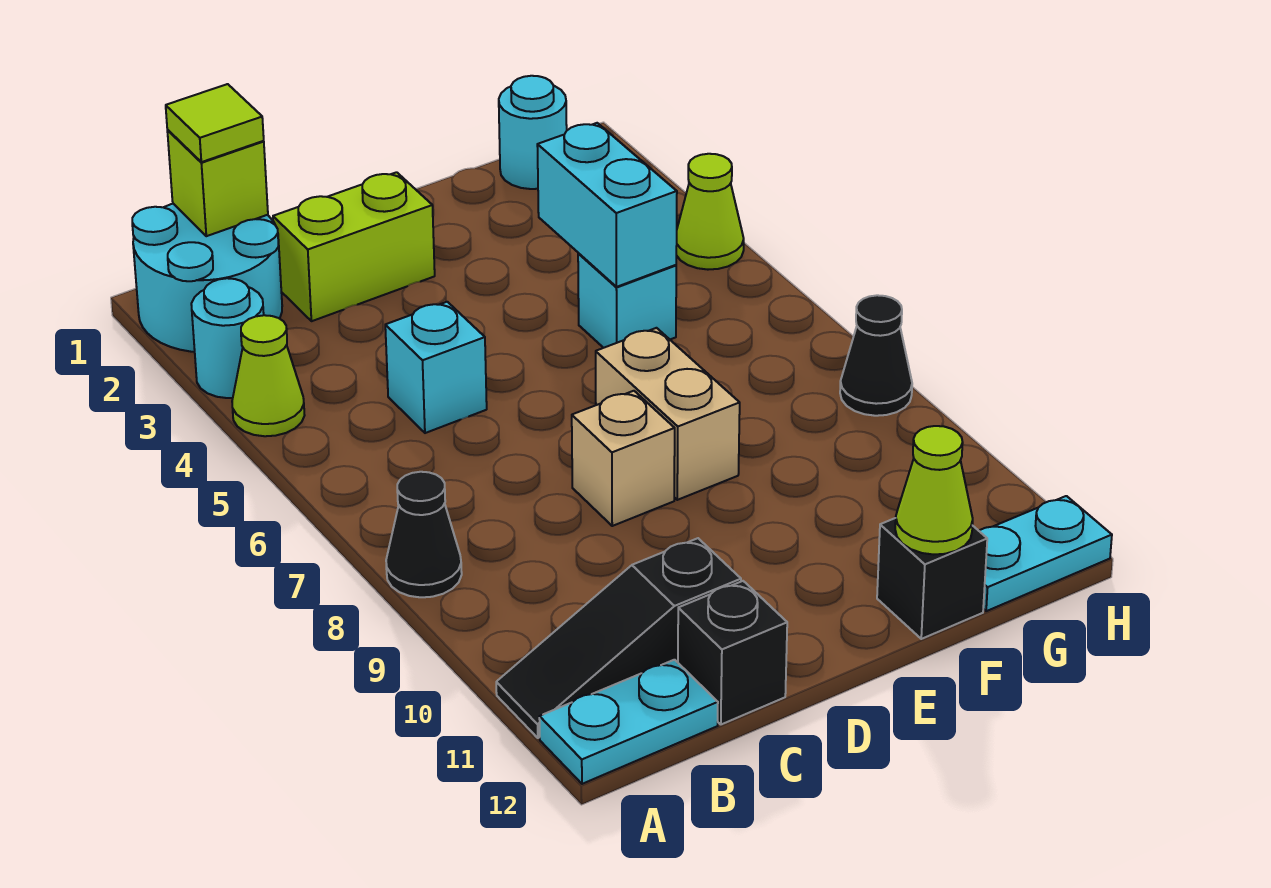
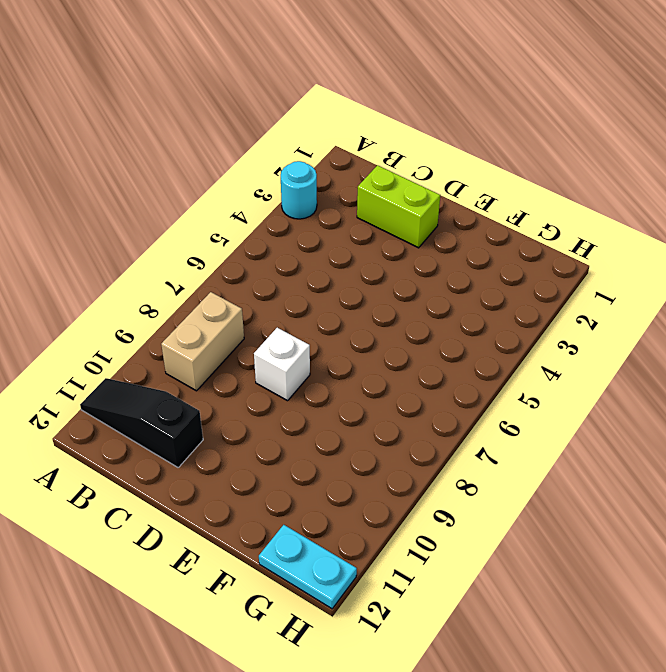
tan 1x2 brick [161,292,244,391] -> tan 1x2 brick moved to [596,328,740,500]
white 1x1 brick [254,328,310,401] -> tan 1x1 brick [572,391,675,526]
none -> cyan 2x2 round brick [132,204,282,352]
none -> lime 1x1 cone [232,315,305,436]
none -> black 1x1 cone [386,472,462,597]

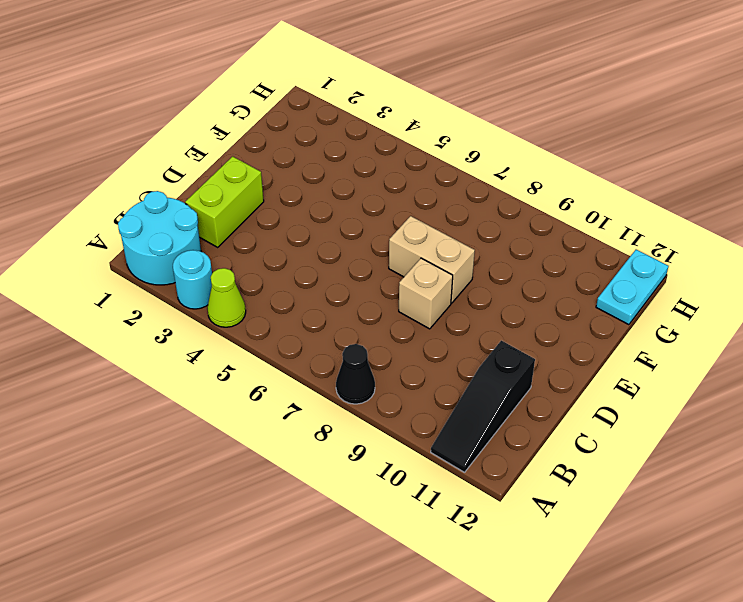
none -> cyan 1x2 plate [539,660,718,784]
none -> cyan 1x1 brick [385,302,487,433]
none -> black 1x1 brick [678,581,787,724]

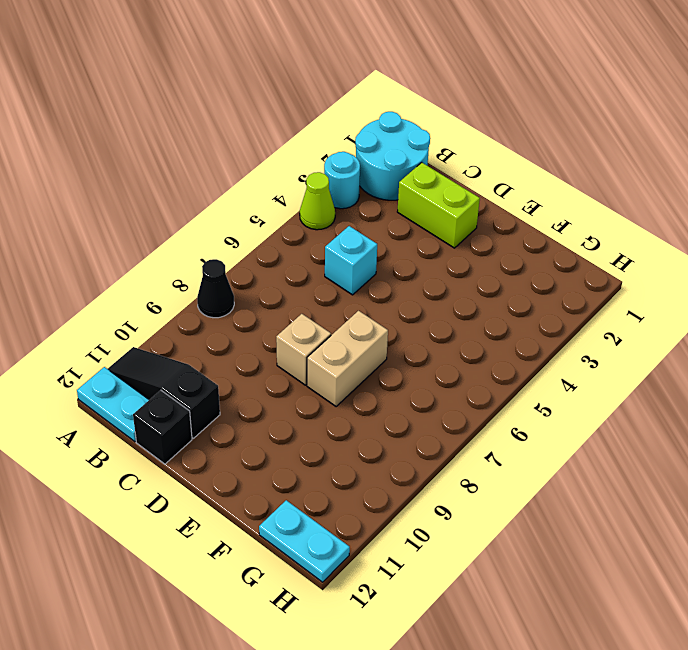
none -> cyan 1x1 brick [578,253,676,348]
none -> black 1x1 brick [877,518,987,639]
none -> cyan 1x1 round brick [499,76,567,189]

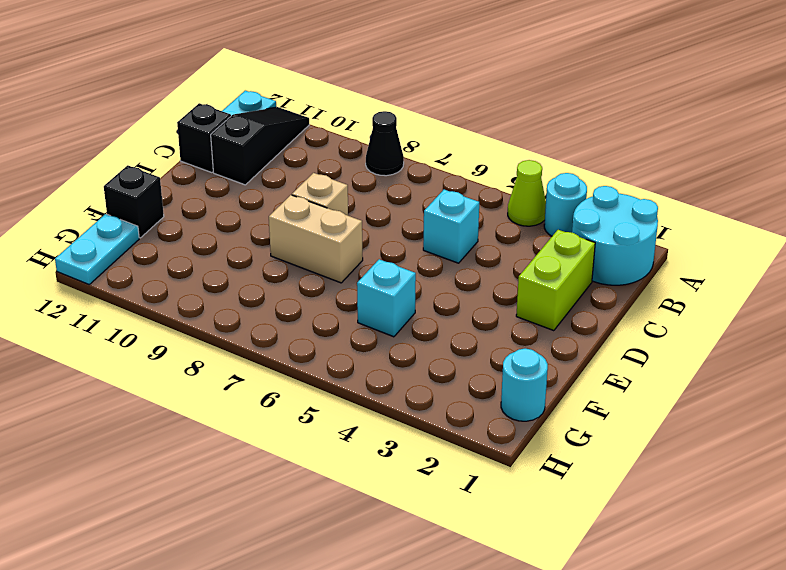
none -> lime 1x1 cone [676,154,744,270]
none -> black 1x1 cone [840,295,912,416]
none -> lime 1x1 brick [167,130,268,236]

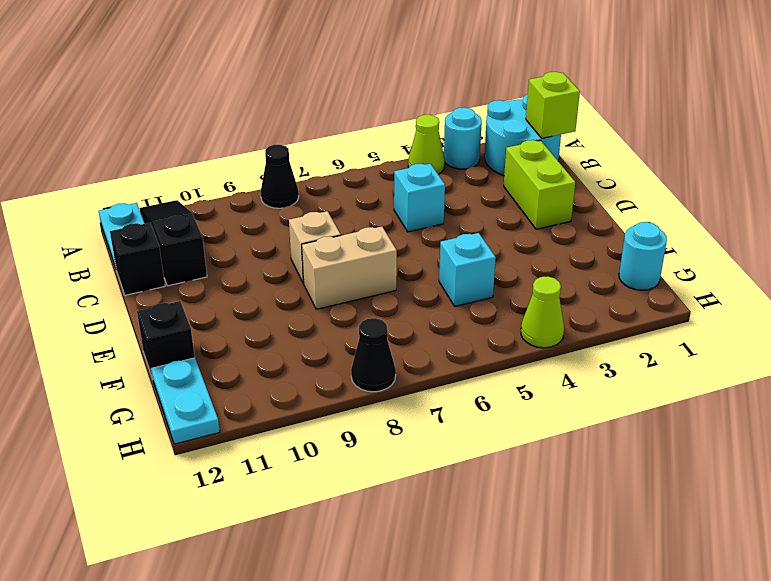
none -> cyan 1x2 brick [537,123,677,287]
none -> lime 1x1 cone [895,426,973,555]
none -> lime 1x1 tile [166,84,264,162]

